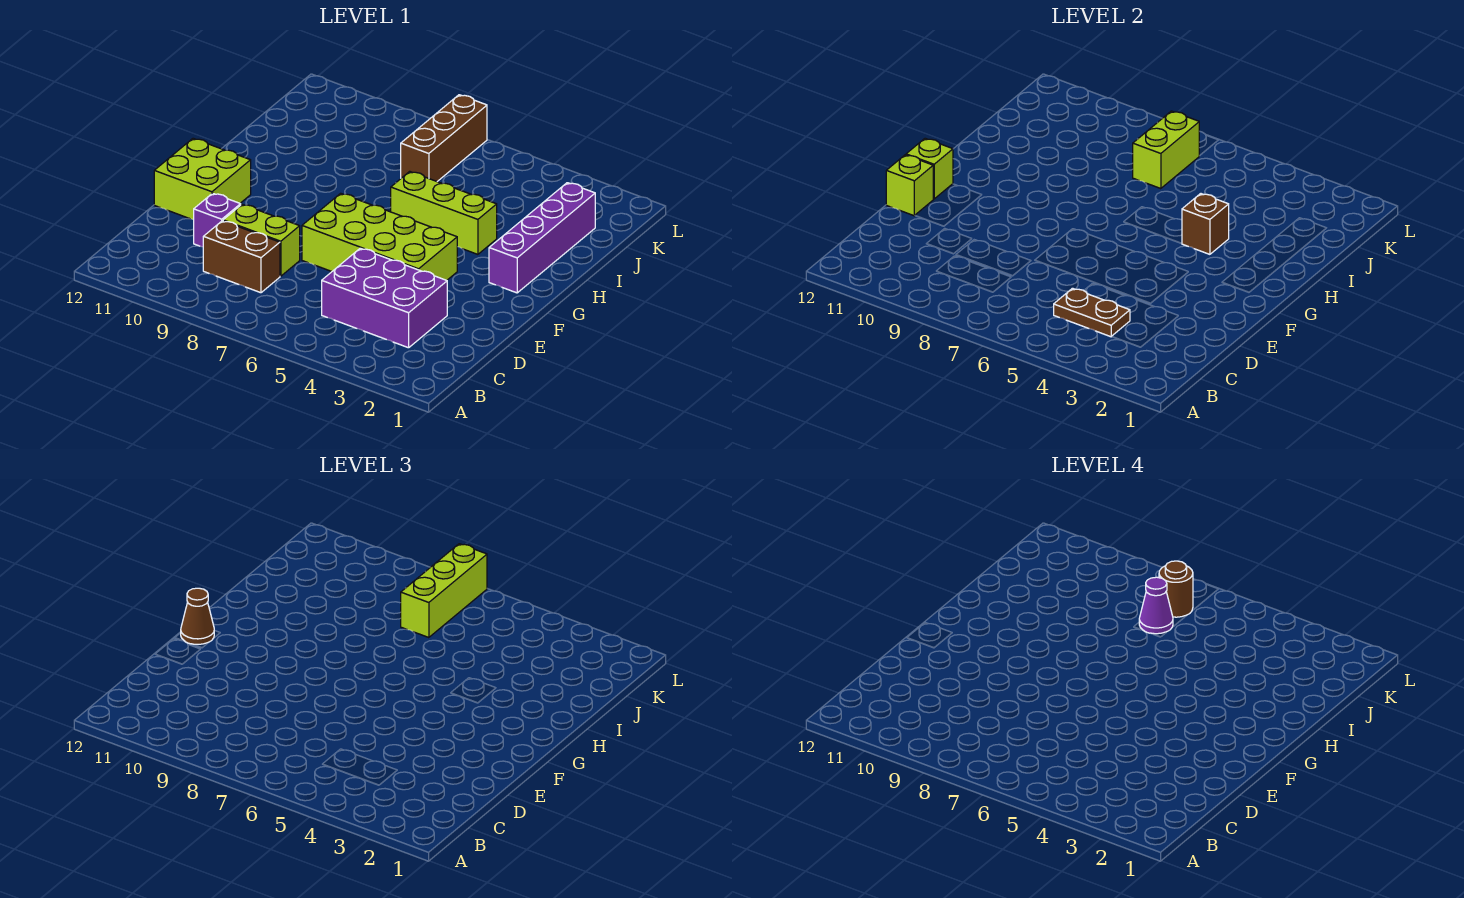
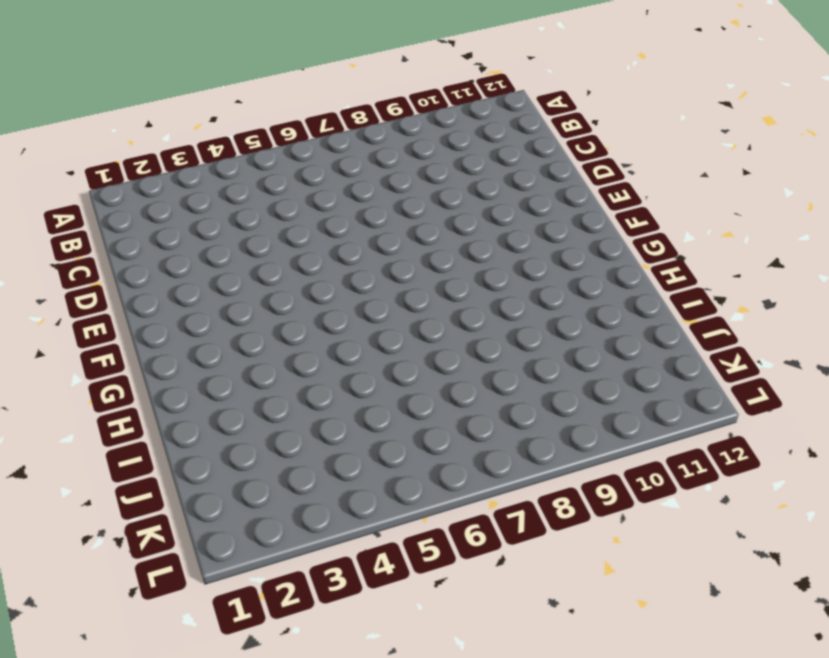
none -> purple 2x3 brick [322,248,447,348]
none -> brown 1x2 brick [203,221,280,293]
none -> lime 1x2 brick [223,204,300,276]

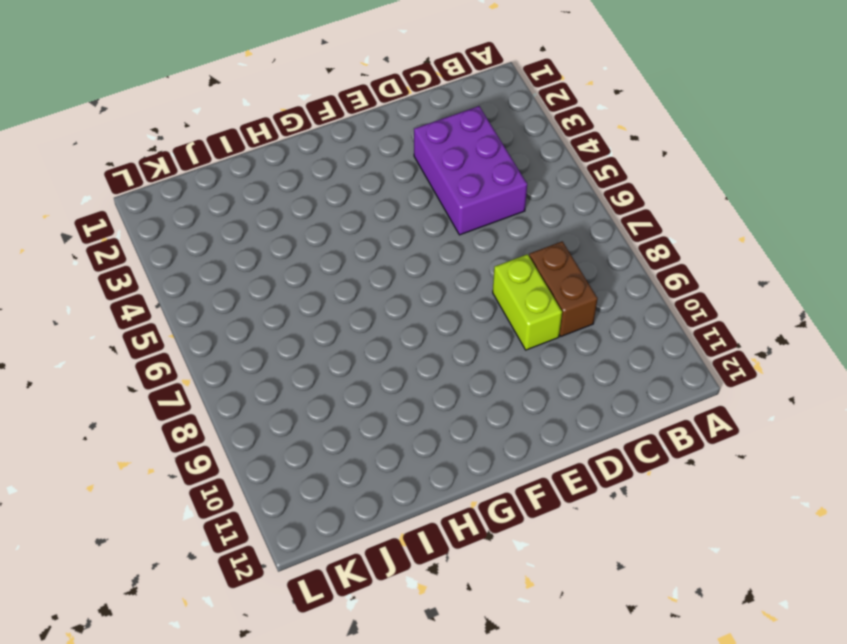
none -> purple 1x1 brick [194,193,241,247]
none -> lime 2x4 brick [302,193,457,280]
none -> lime 2x2 brick [154,138,251,219]

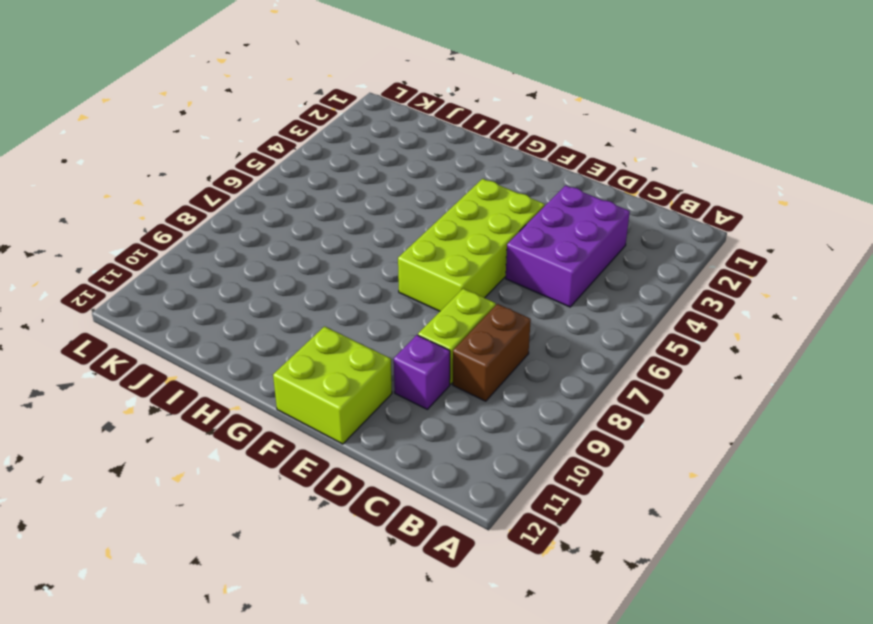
none -> purple 1x4 brick [489,183,595,293]
none -> lime 1x3 brick [391,171,497,254]
none -> brown 1x3 brick [401,95,487,182]

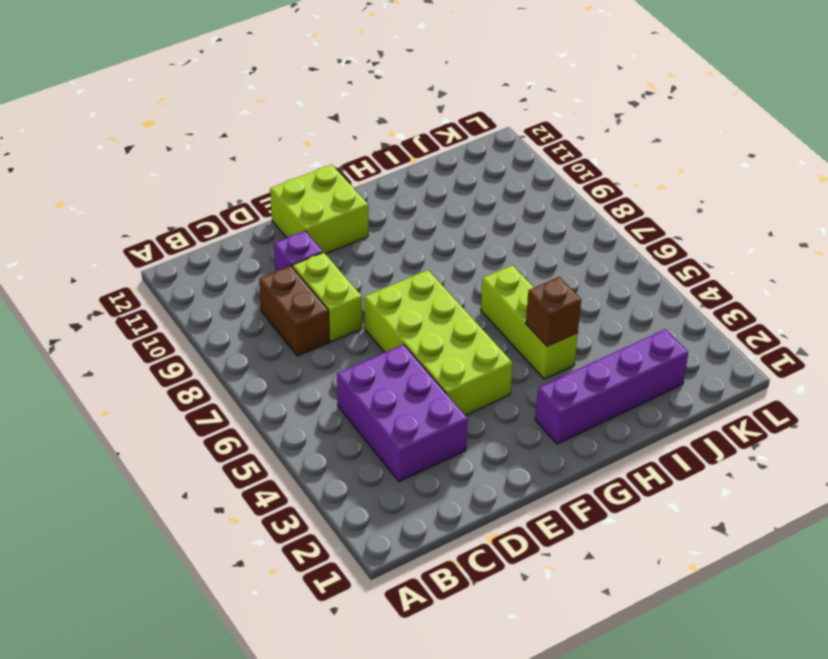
none -> brown 1x3 brick [401,95,487,182]
none -> brown 1x2 plate [1054,288,1130,337]
none -> lime 1x1 brick [886,155,933,216]

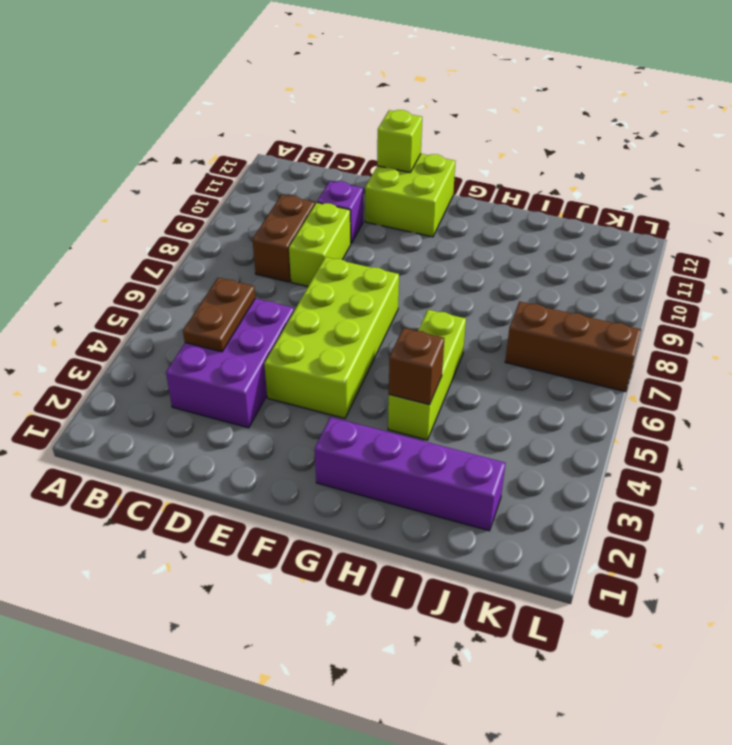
none -> lime 1x1 brick [906,138,953,199]
none -> lime 1x2 brick [1133,111,1199,189]
none -> brown 1x1 cone [181,588,214,645]

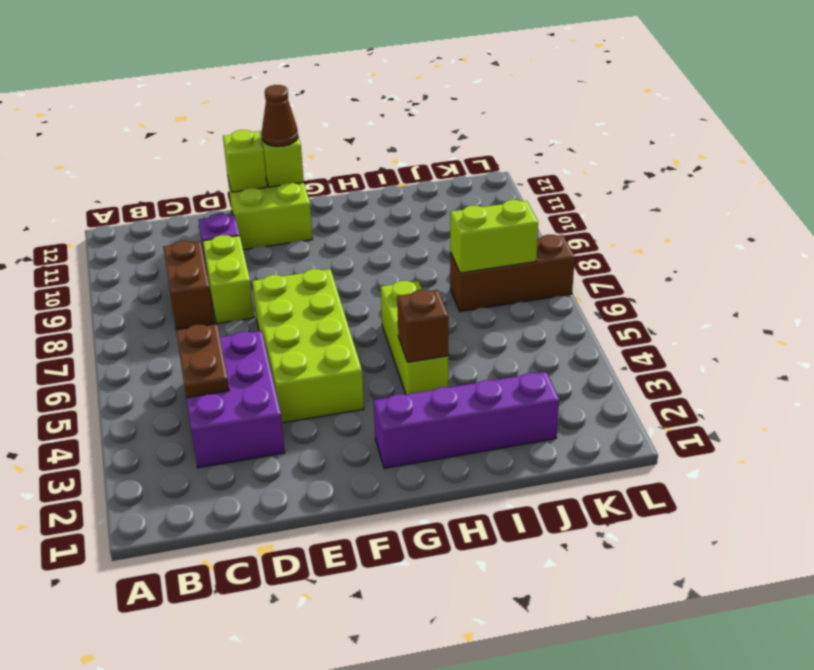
none -> lime 1x3 brick [401,544,487,638]
none -> purple 1x1 cone [1139,577,1173,634]
none -> brown 1x1 round brick [1159,561,1193,617]

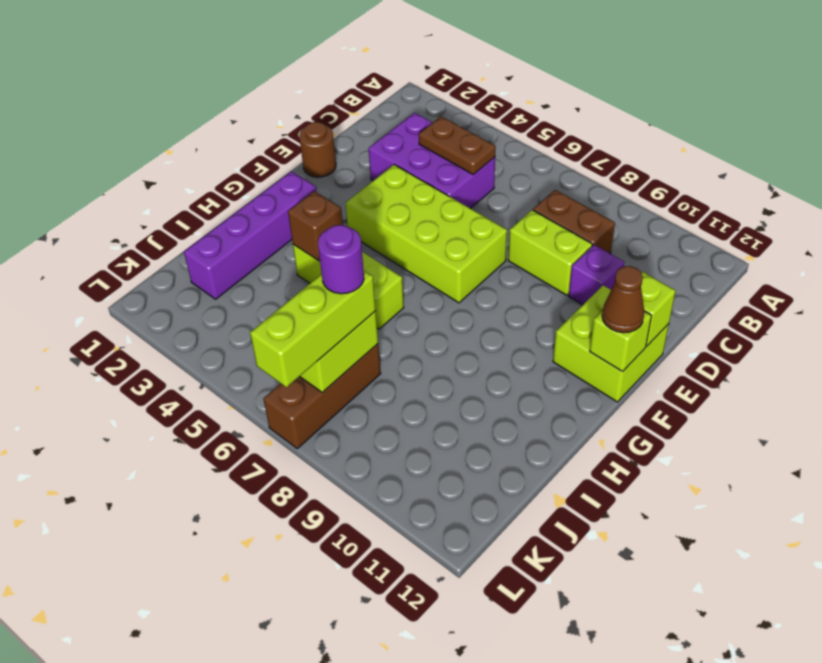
brown 1x1 round brick [299,122,336,177] -> brown 1x1 round brick moved to [1159,561,1193,617]
purple 1x1 round brick [318,225,364,294] -> purple 1x1 cone [1139,577,1173,634]

